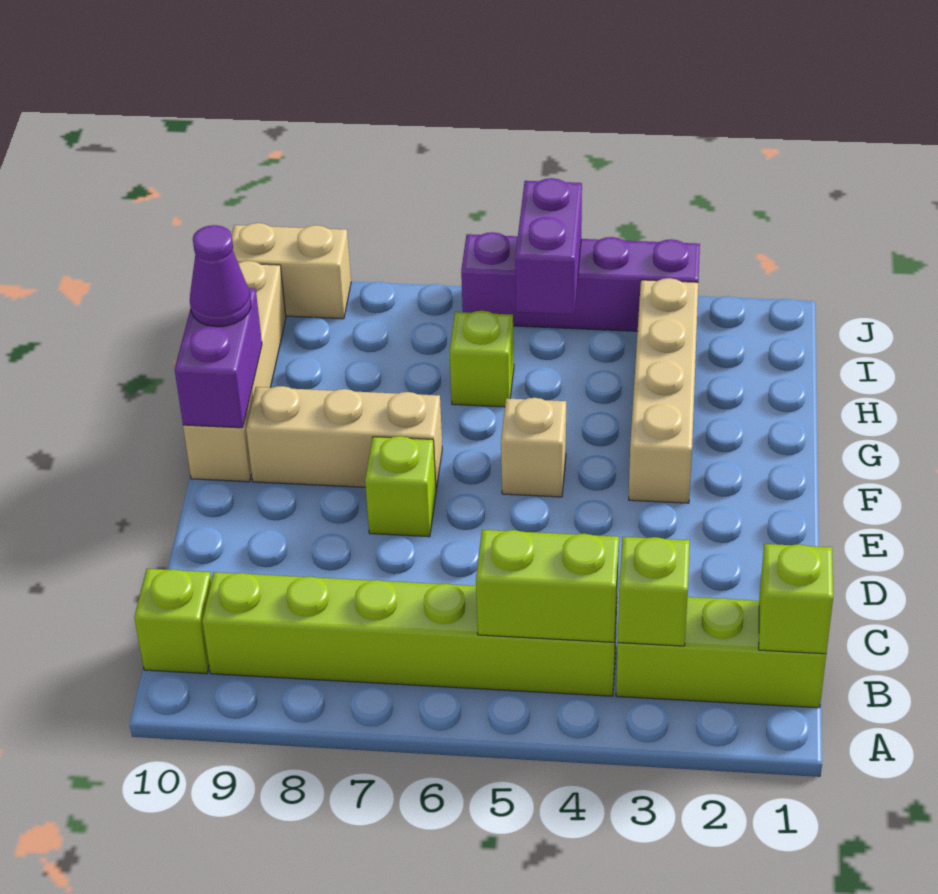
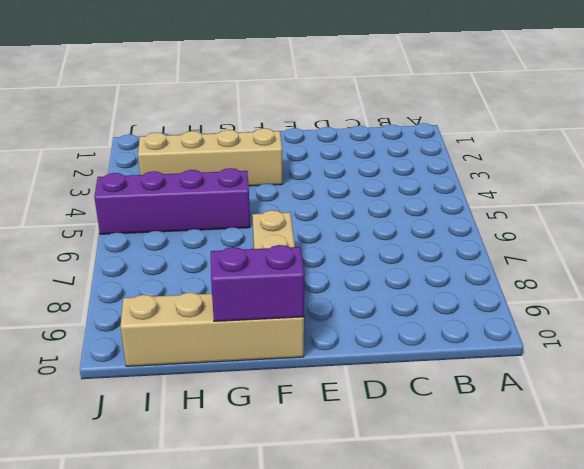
purple 1x4 brick [94,168,250,234] -> purple 1x4 brick turned to [461,232,700,331]
none -> lime 1x3 brick [616,597,826,708]
none -> lime 1x6 brick [202,572,617,696]
none -> lime 1x1 brick [134,569,211,674]

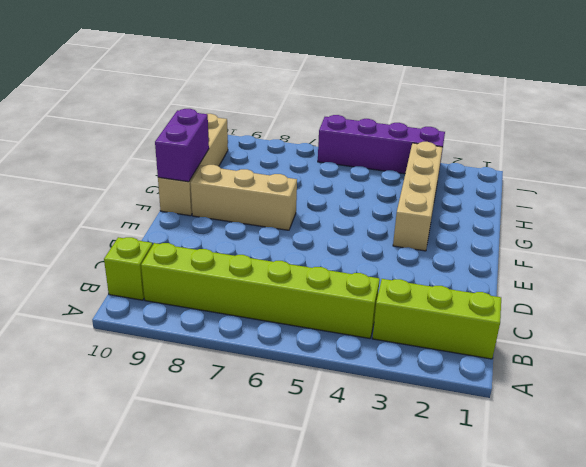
none -> lime 1x1 brick [365,436,436,537]
none -> tan 1x1 brick [501,398,566,497]
none -> lime 1x1 brick [449,311,514,407]

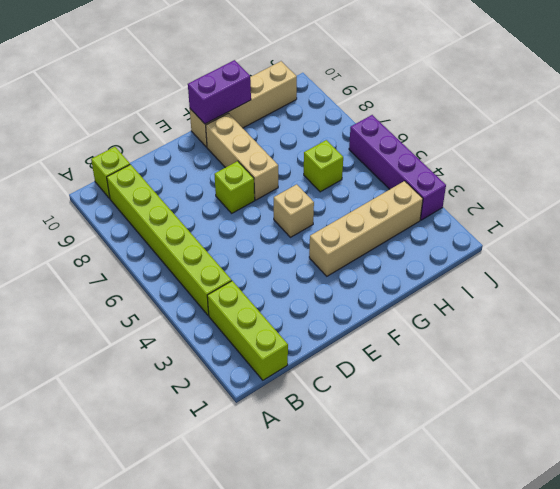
none -> tan 1x2 brick [232,223,351,319]
none -> lime 1x1 brick [759,544,833,654]
none -> lime 1x1 brick [618,537,690,646]

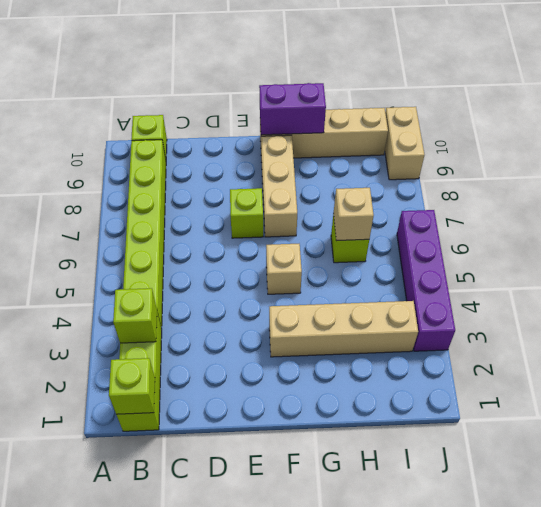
tan 1x1 brick [333,188,374,241] -> none
none -> lime 1x2 brick [476,530,619,642]
none -> purple 1x2 brick [515,178,582,315]
none -> purple 1x1 cone [190,225,251,327]

